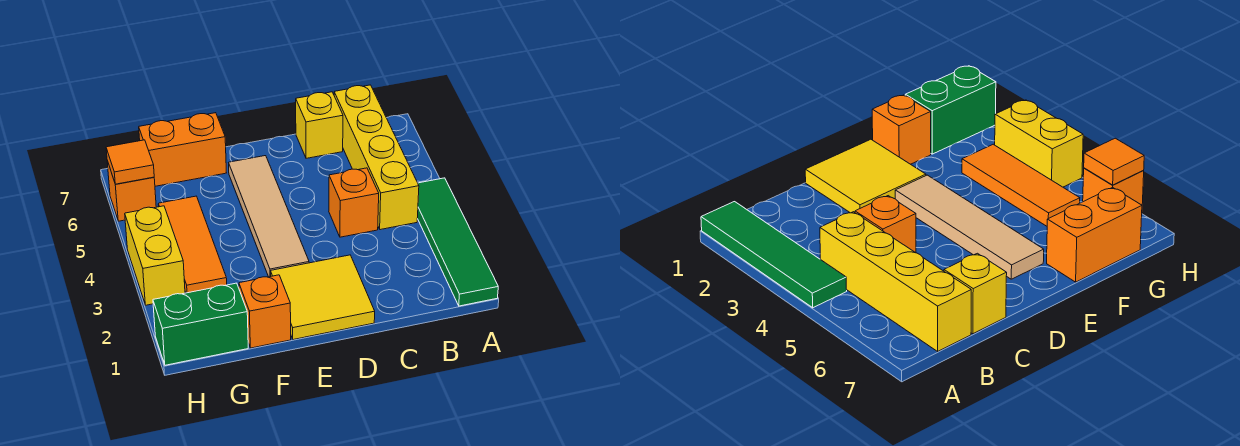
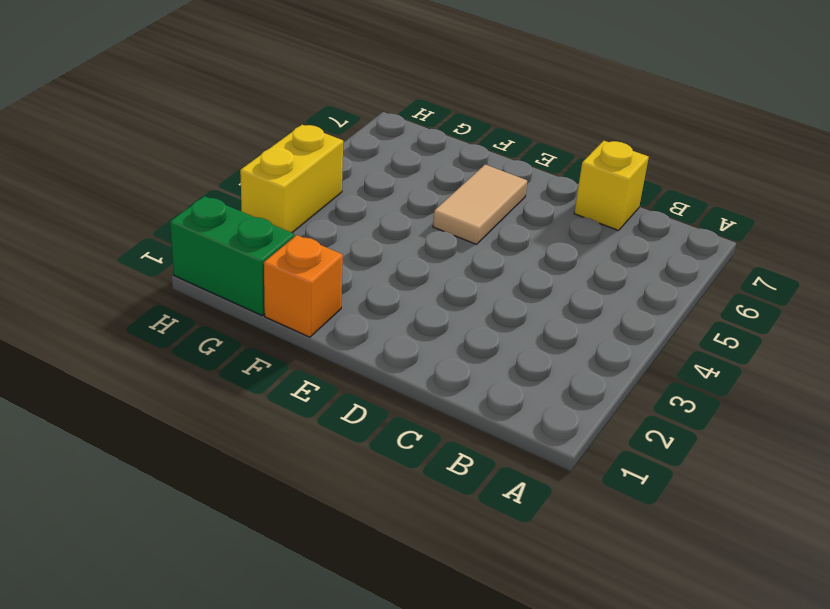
tan 1x2 tile [433,165,527,244] -> tan 1x4 tile [229,156,309,277]
none -> green 1x4 tile [417,178,498,306]
none -> yellow 1x4 brick [334,85,419,230]
none -> orange 1x1 brick [329,168,379,237]

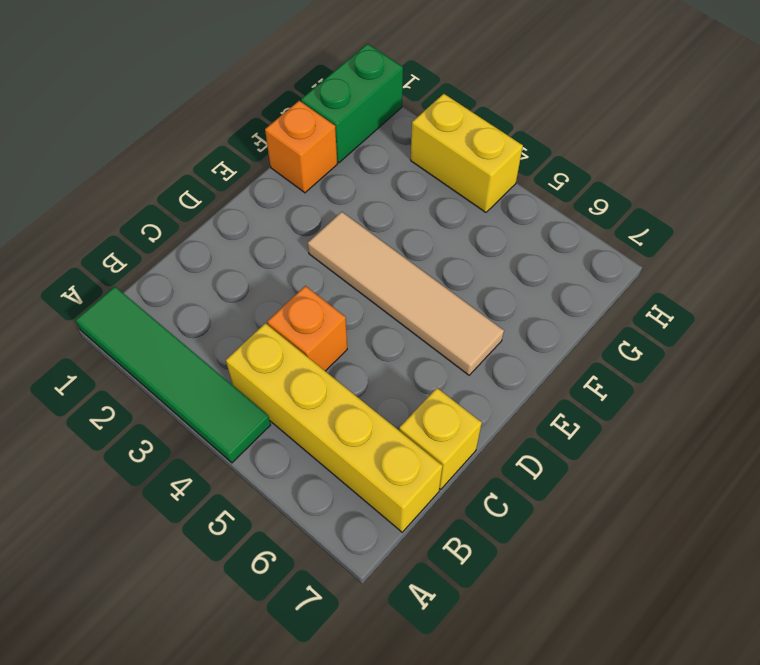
none -> yellow 2x2 tile [270,255,375,340]
none -> orange 1x2 brick [139,113,226,186]
none -> orange 1x3 tile [158,196,227,293]

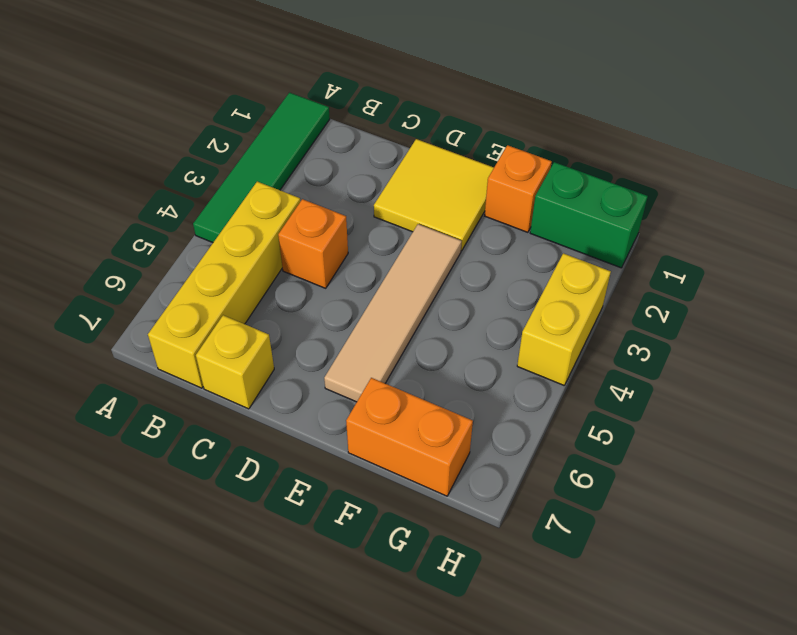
none -> orange 1x3 tile [158,196,227,293]
none -> orange 1x1 brick [107,161,156,221]
none -> orange 1x1 tile [106,140,154,184]

